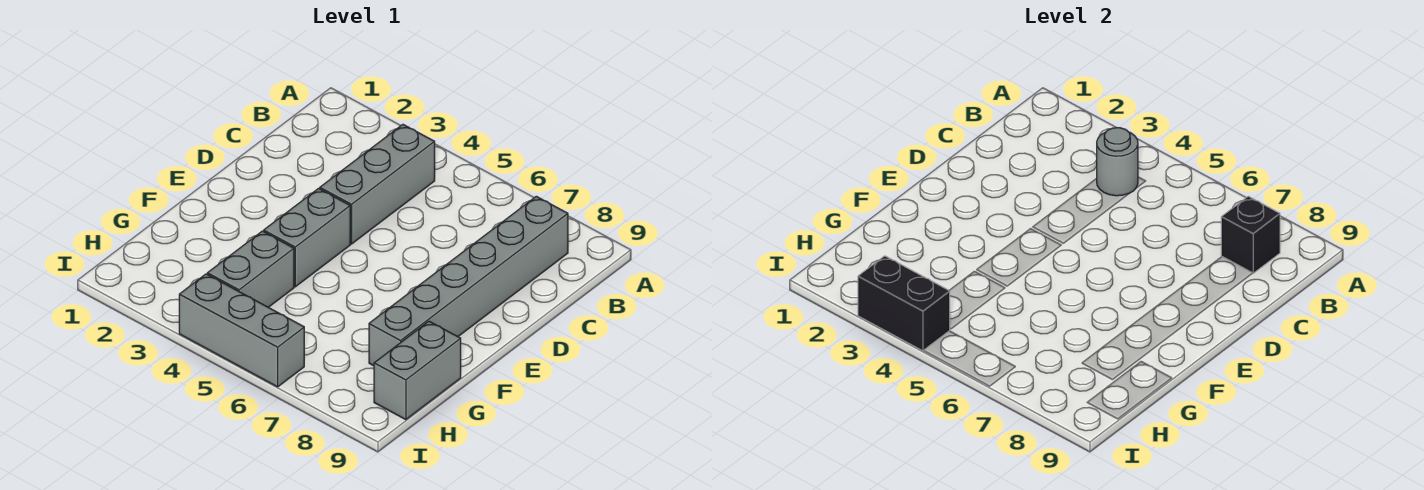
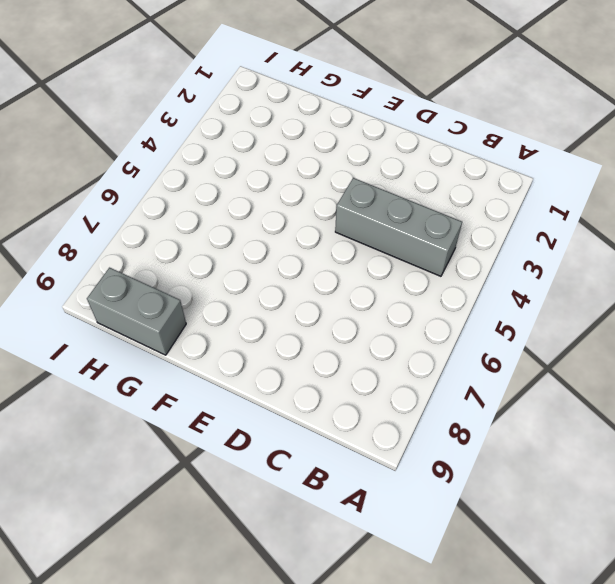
none -> grey 1x6 brick [369,196,568,366]
none -> grey 1x2 brick [264,189,350,287]

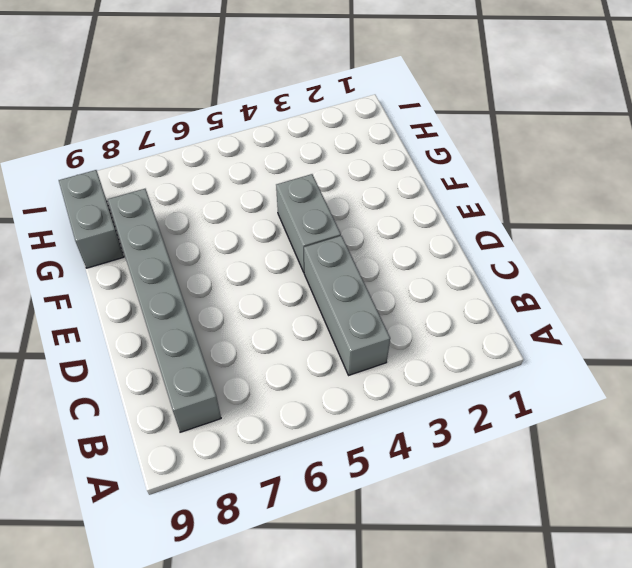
none -> grey 1x2 brick [207,231,294,307]
none -> grey 1x3 brick [179,274,304,387]

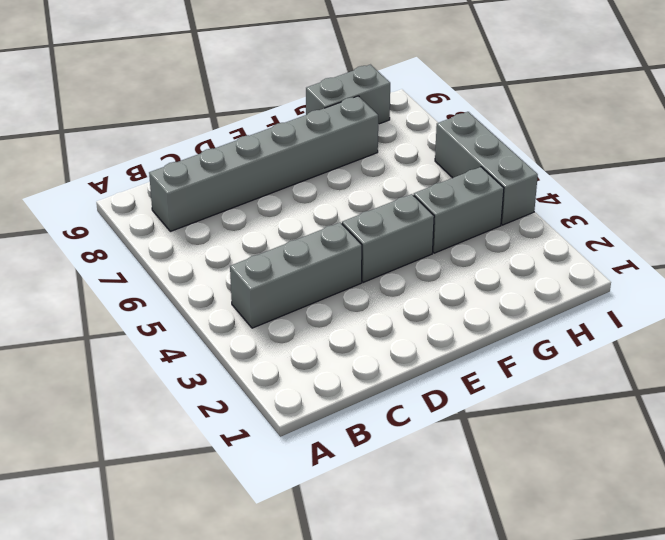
none -> grey 1x1 round brick [1097,128,1138,196]
none -> black 1x1 brick [1221,196,1280,273]

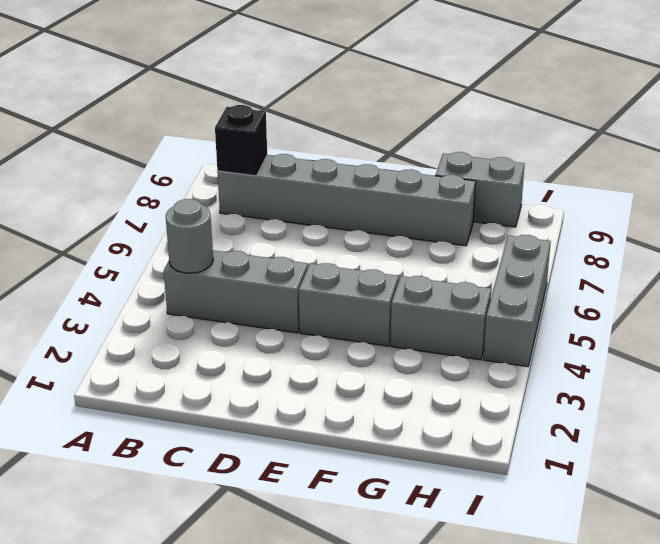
none -> black 1x2 brick [858,256,950,351]

